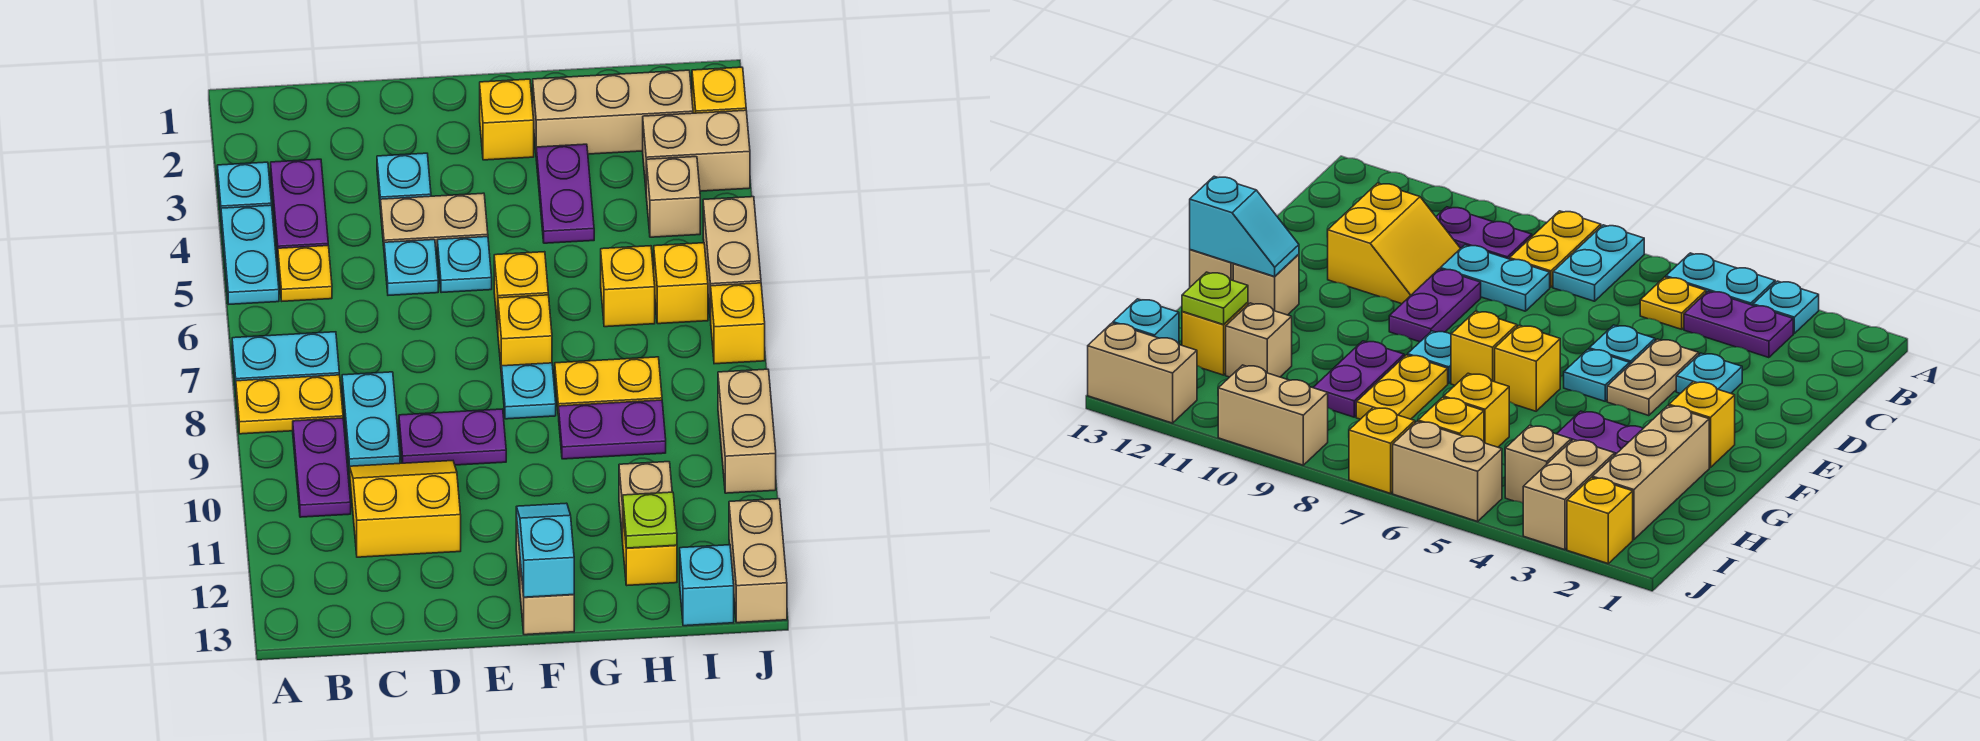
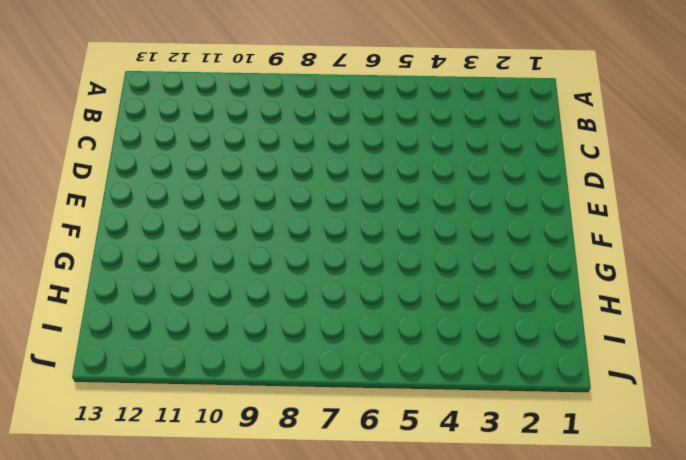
none -> cyan 1x1 plate [217,162,272,213]
none -> cyan 1x2 plate [221,205,279,304]
none -> cyan 1x2 plate [232,332,339,388]
none -> yellow 1x2 plate [236,375,343,434]

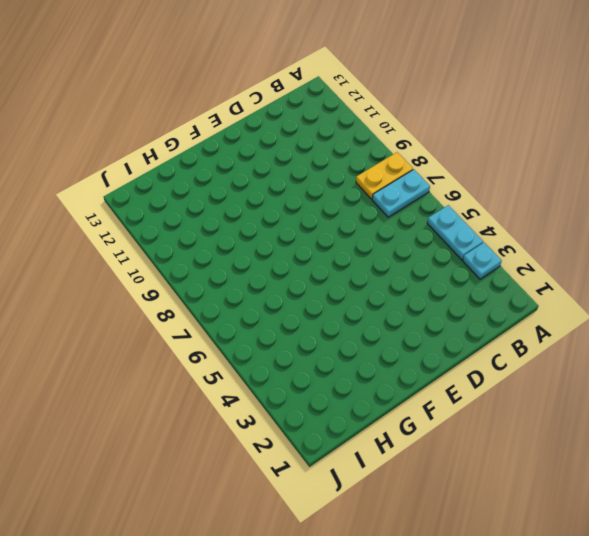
none -> purple 1x2 plate [271,159,328,255]
none -> yellow 1x1 plate [278,246,332,301]
none -> purple 1x2 plate [293,418,351,517]
none -> cyan 1x2 plate [342,372,400,471]

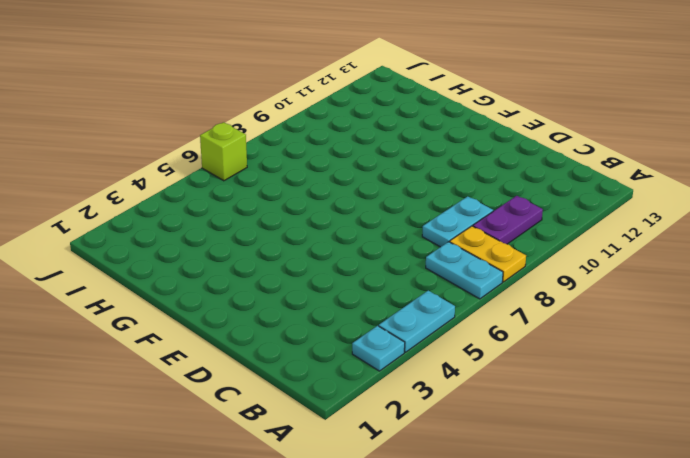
lime 1x1 brick [200,122,247,181] -> tan 1x2 brick [703,197,761,320]
none -> purple 1x2 plate [271,159,328,255]
none -> yellow 1x1 plate [278,246,332,301]
none -> yellow 2x2 slope [350,461,461,557]
none -> cyan 1x1 plate [377,153,431,209]

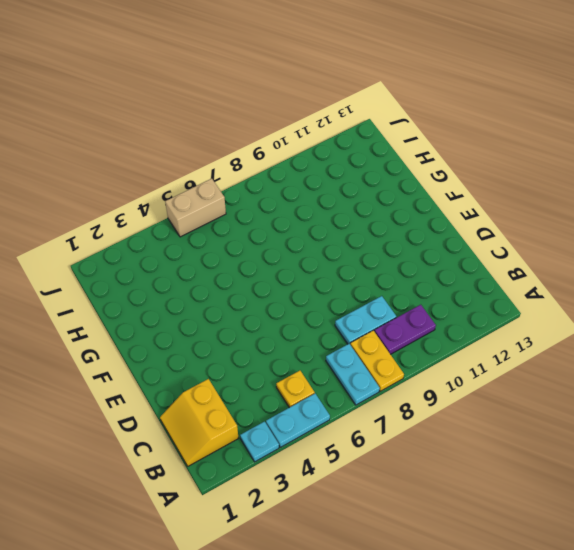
yellow 2x2 slope [160,379,238,466] -> yellow 2x2 slope moved to [350,461,461,557]
none -> purple 1x2 plate [271,159,328,255]
none -> cyan 1x1 plate [377,153,431,209]
none -> tan 1x2 plate [381,193,488,249]
none -> cyan 1x1 plate [384,240,438,295]

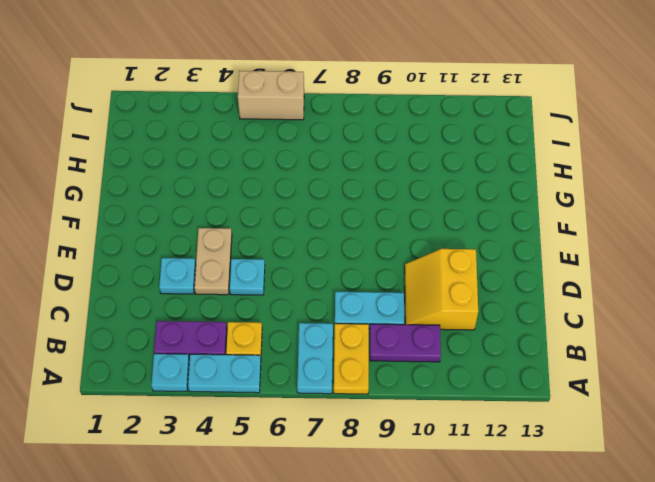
none -> purple 1x2 plate [399,409,506,465]
none -> cyan 1x1 plate [437,237,492,293]
none -> yellow 1x1 brick [480,79,534,160]
none -> yellow 1x1 brick [494,252,548,329]

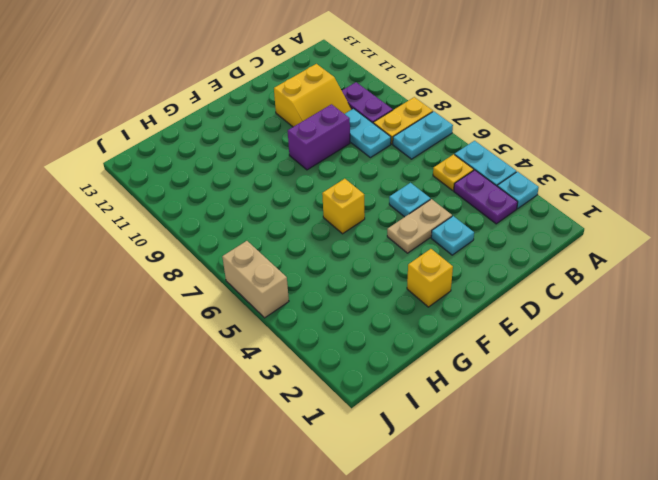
purple 1x2 brick [288,104,350,170] -> purple 1x2 plate [399,409,506,465]
none -> cyan 1x1 plate [437,237,492,293]
none -> yellow 1x1 brick [498,295,552,376]
none -> cyan 1x1 plate [502,363,556,419]
none -> tan 1x1 brick [1233,254,1299,315]

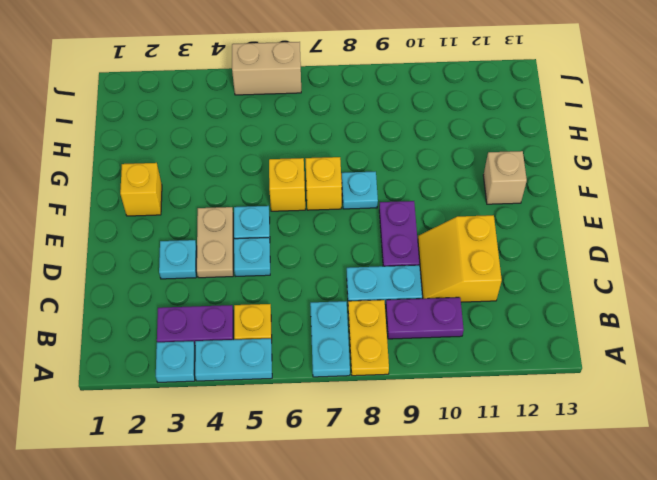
none -> tan 1x1 brick [520,561,574,635]
none -> tan 1x3 brick [533,70,693,154]
none -> purple 1x2 plate [536,144,594,243]
none -> yellow 1x2 plate [555,357,662,416]

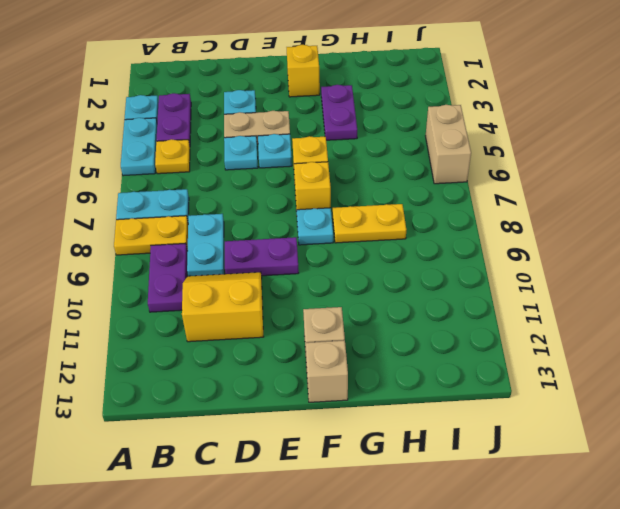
none -> tan 1x3 brick [533,70,693,154]
none -> purple 1x2 plate [559,400,666,459]
none -> yellow 1x1 brick [601,246,655,327]
none -> tan 1x1 brick [619,462,672,541]

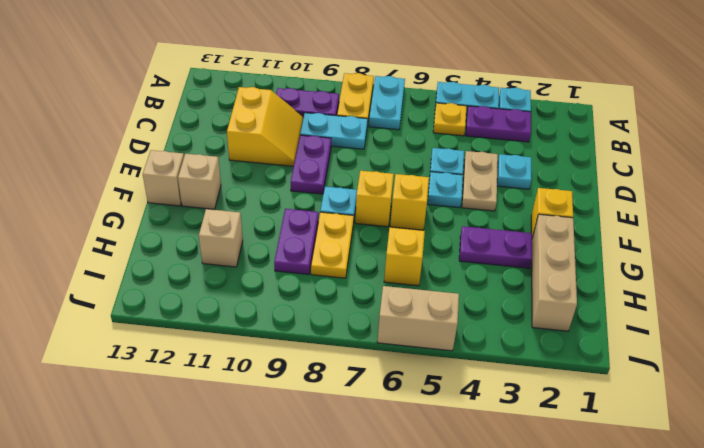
none -> yellow 1x1 brick [623,516,677,585]
none -> tan 1x2 brick [643,110,750,191]
none -> tan 1x1 brick [646,157,700,237]
none -> yellow 1x1 brick [654,243,708,324]

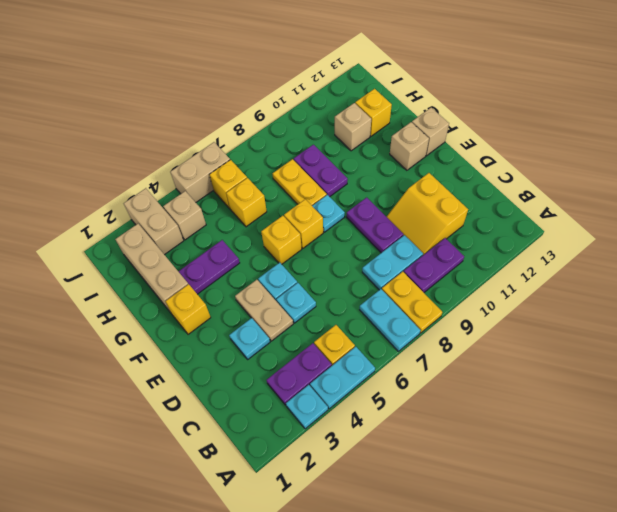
none -> cyan 1x1 brick [680,545,734,626]
none -> yellow 1x1 brick [692,67,746,113]
none -> yellow 1x1 brick [711,283,765,364]
none -> tan 1x2 brick [718,369,776,493]

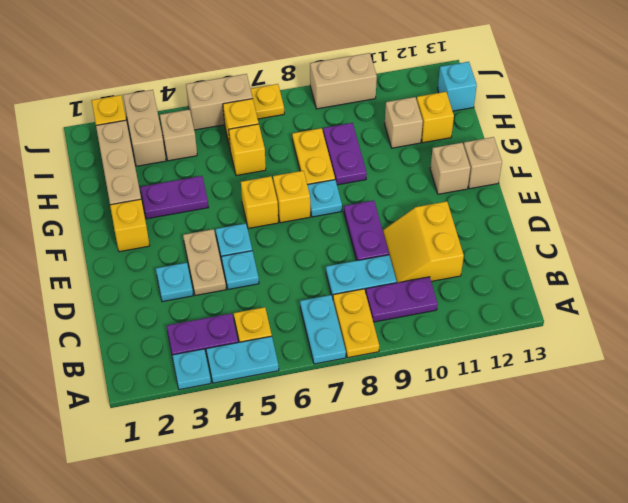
yellow 1x1 plate [251,84,284,119] -> yellow 1x1 brick [711,283,765,364]
none -> tan 1x2 brick [729,499,787,623]
none -> cyan 1x2 slope [516,503,574,597]
none -> lime 1x1 plate [623,492,677,548]

